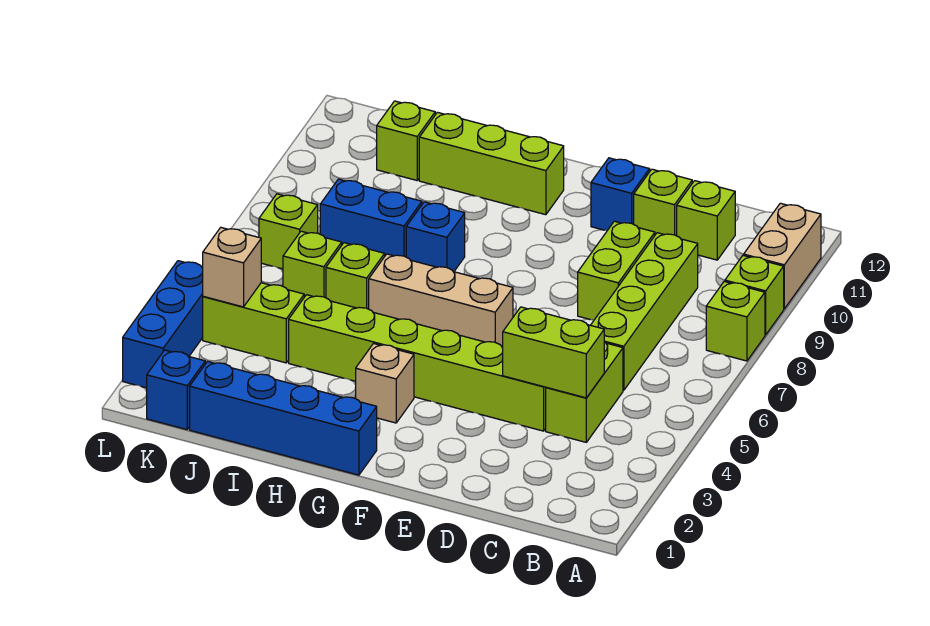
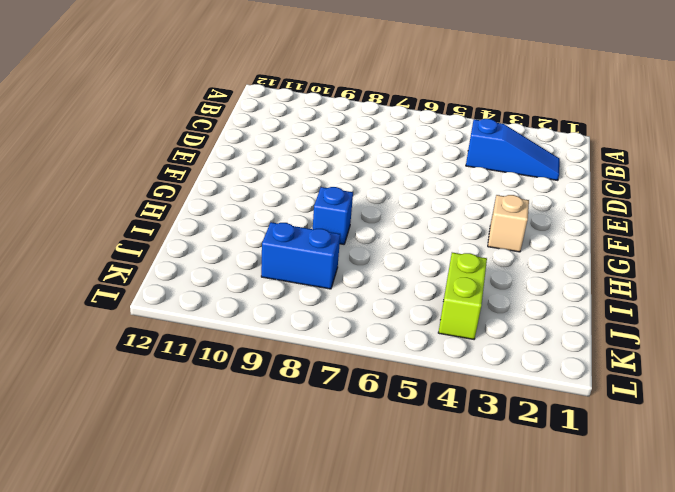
blue 1x3 slope [466,119,560,180] -> lime 1x2 brick [546,341,623,442]
blue 1x2 brick [261,222,340,289] -> blue 1x2 brick turned to [320,179,422,257]
none -> lime 1x1 brick [706,282,765,361]
none -> lime 1x1 brick [725,255,784,335]
none -> tan 1x2 brick [744,203,821,309]

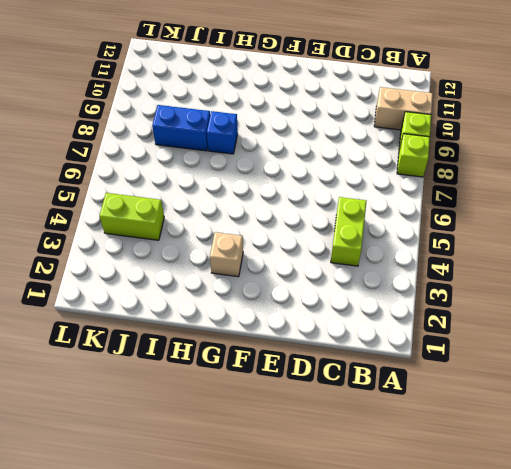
tan 1x2 brick [374,87,433,130] -> tan 1x2 brick turned to [744,203,821,309]
none -> lime 1x4 brick [591,233,698,390]
none -> lime 1x1 brick [677,181,735,260]
none -> lime 1x6 brick [289,295,546,431]

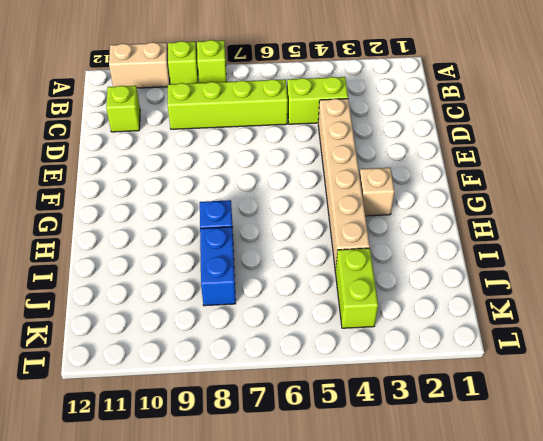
tan 1x6 brick [318,99,370,270] -> lime 1x6 brick [289,295,546,431]
none -> lime 1x2 brick [578,221,655,320]
none -> lime 1x1 brick [634,169,692,236]
none -> blue 1x1 brick [591,158,650,231]

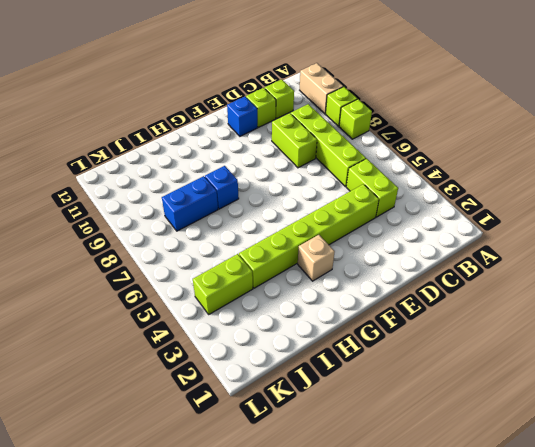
none -> tan 1x3 brick [369,254,513,346]
none -> blue 1x4 brick [190,362,377,475]
none -> lime 1x3 brick [419,112,564,215]

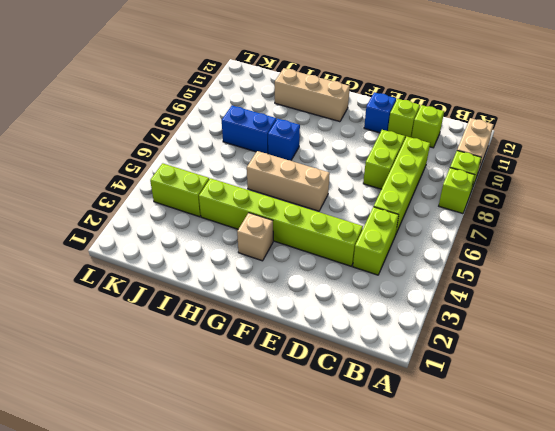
tan 1x3 brick [275,68,350,122] -> lime 1x3 brick [419,112,564,215]
none -> blue 1x4 brick [190,362,377,475]
none -> lime 1x1 brick [326,243,385,309]
none -> lime 1x1 brick [283,231,342,298]

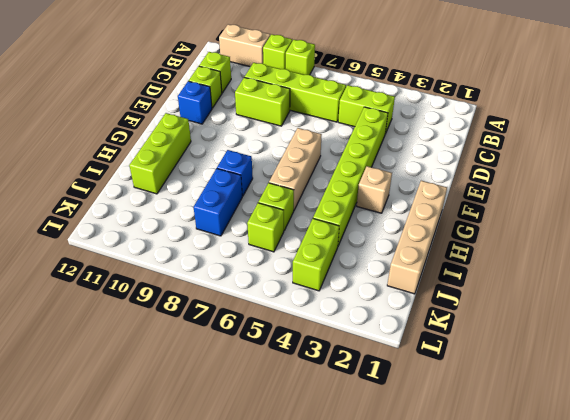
tan 1x4 brick [387,181,447,294] -> blue 1x4 brick [190,362,377,475]
none -> lime 1x1 brick [377,101,435,180]
none -> blue 1x1 brick [147,350,205,430]
none -> lime 1x1 brick [259,194,318,269]

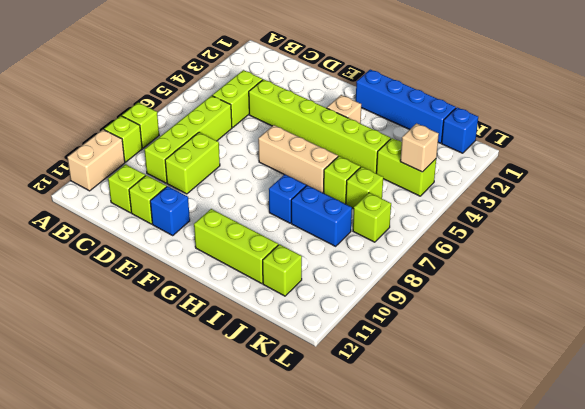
none -> blue 1x3 brick [123,261,203,388]
none -> lime 1x2 brick [502,307,604,398]

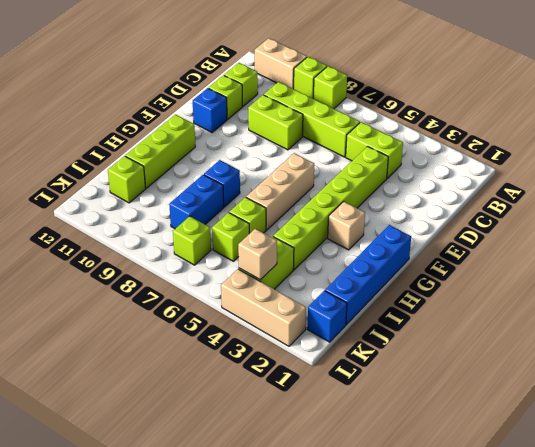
tan 1x3 brick [221,269,306,346] -> blue 1x3 brick [123,261,203,388]
none -> lime 1x2 brick [502,307,604,398]

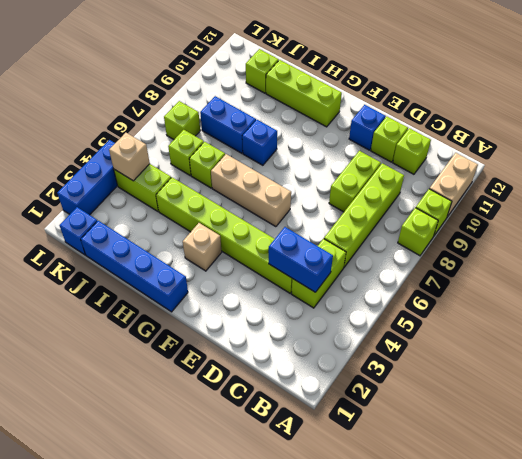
blue 1x2 brick [269,227,333,292] -> lime 1x2 brick [502,307,604,398]

